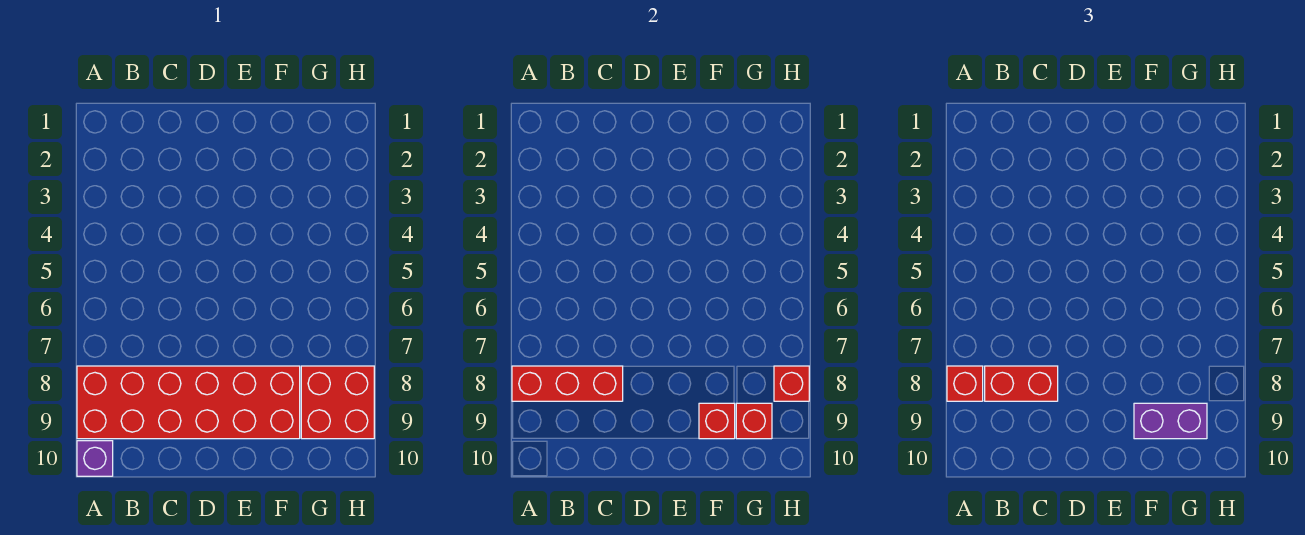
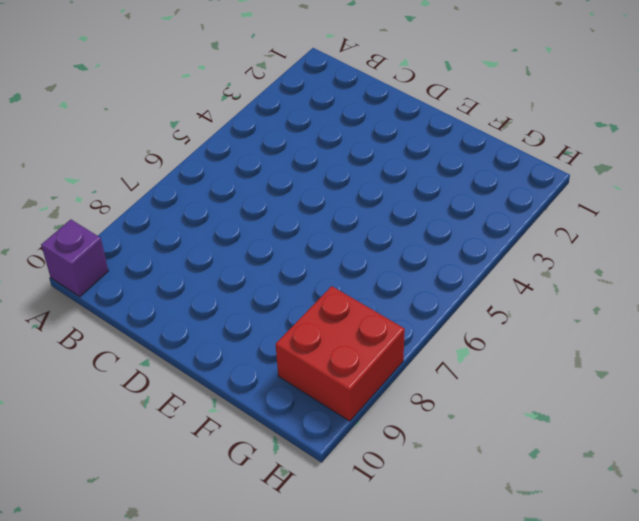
none -> red 2x6 brick [77,366,300,439]
none -> red 1x3 brick [512,366,623,401]

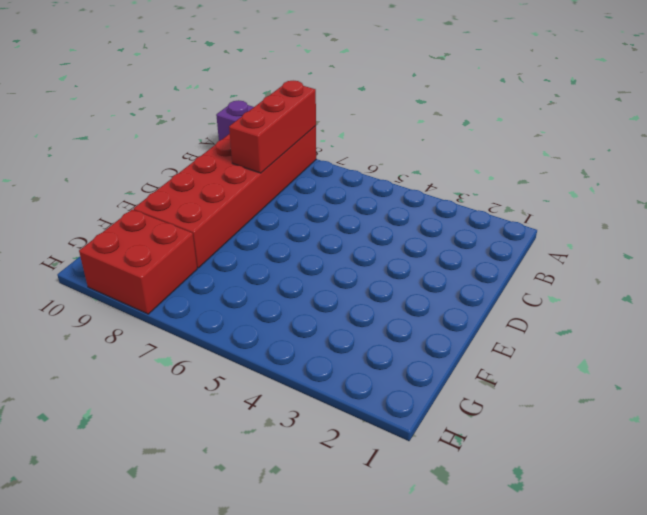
none -> red 1x1 brick [699,403,735,439]
none -> red 1x1 brick [736,403,772,439]

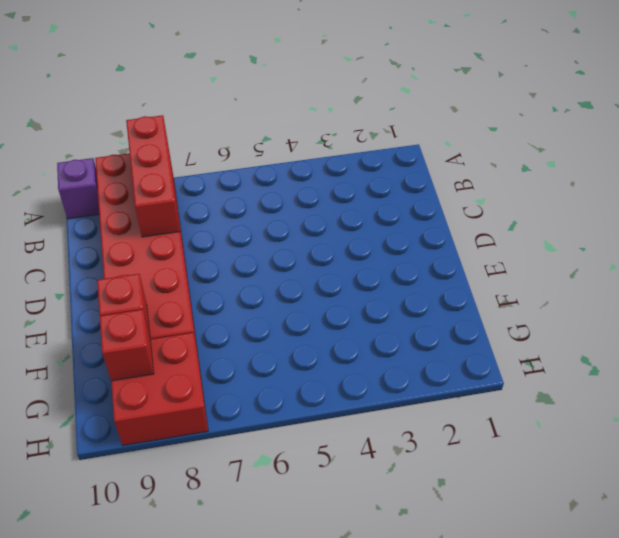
none -> red 1x1 brick [774,366,809,401]
none -> red 1x1 brick [947,366,983,401]

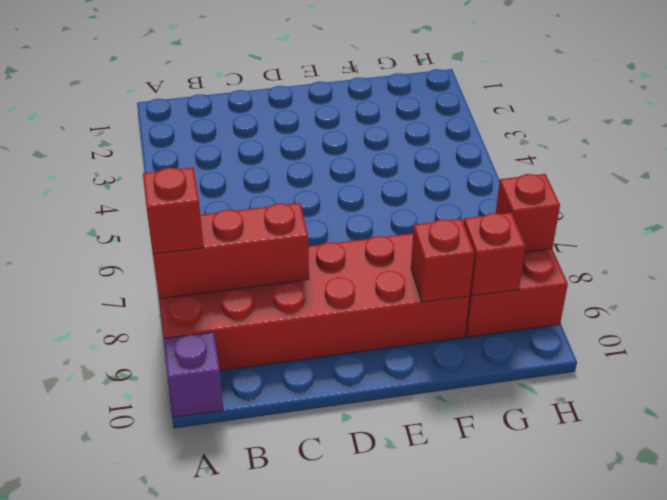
none -> red 1x2 brick [985,366,1058,401]
none -> purple 1x2 brick [1134,403,1207,439]

